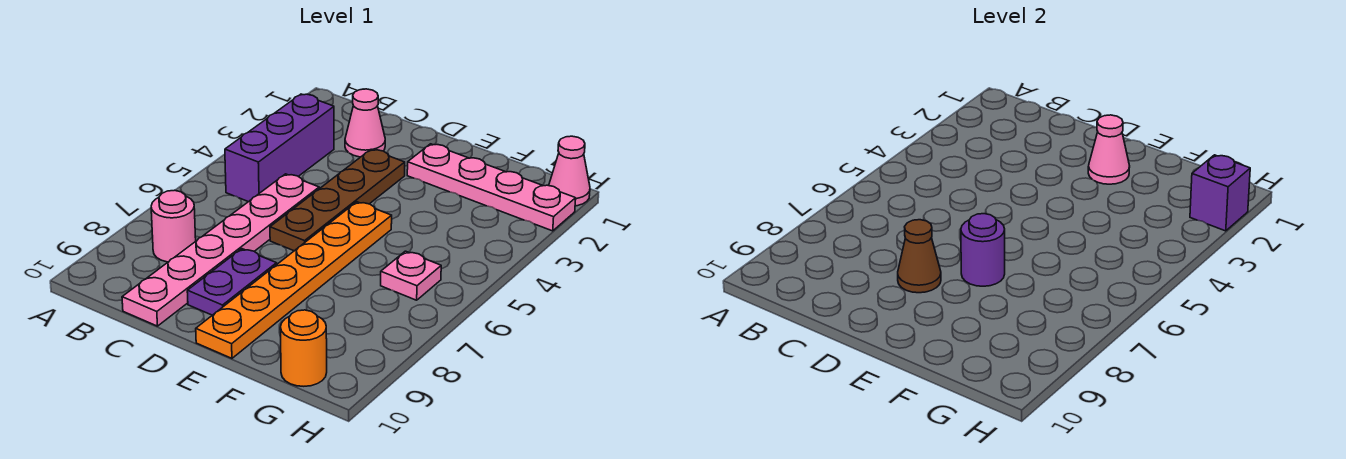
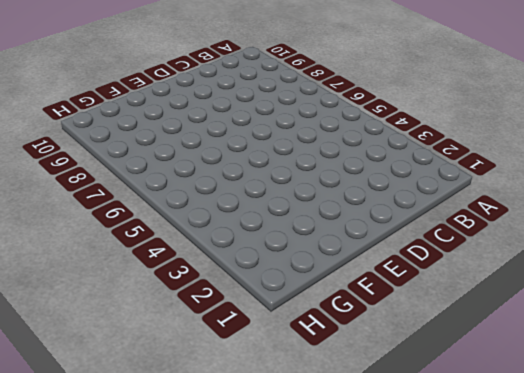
none -> purple 1x3 brick [225,94,334,202]
none -> pink 1x1 round brick [151,190,196,262]
none -> pink 1x1 cone [345,89,385,157]

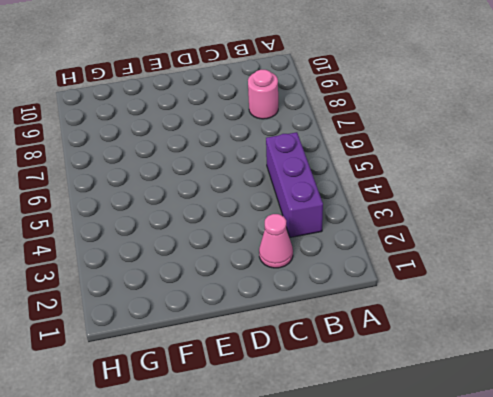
none -> pink 1x6 plate [122,174,319,326]
none -> brown 1x4 plate [270,149,405,251]
none -> purple 1x2 plate [187,249,277,315]

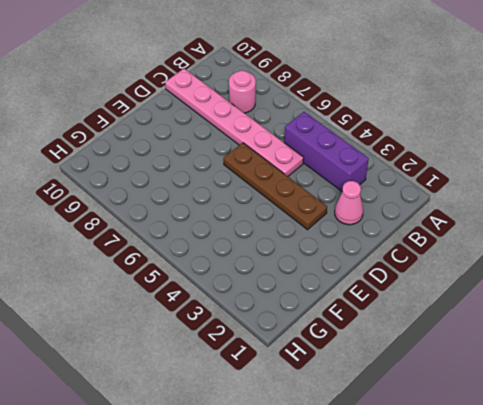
none -> purple 1x2 plate [187,249,277,315]
none -> pink 1x4 plate [407,144,576,231]
none -> orange 1x6 plate [196,202,392,358]

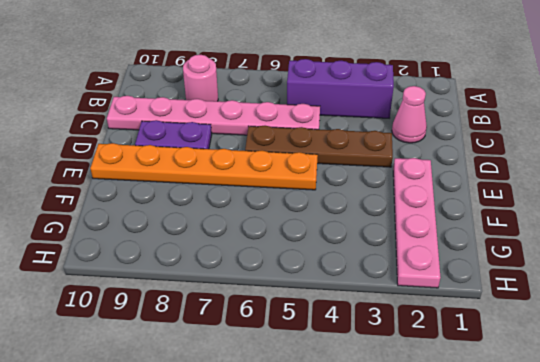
none -> pink 1x1 plate [381,251,441,300]
none -> orange 1x1 round brick [280,310,327,386]
none -> pink 1x1 cone [549,136,590,206]

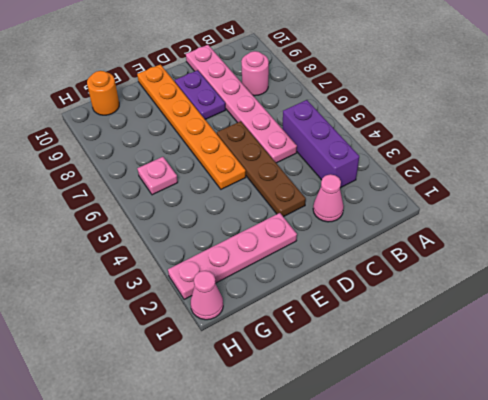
none -> brown 1x1 cone [898,220,941,293]
none -> pink 1x1 cone [1088,115,1130,184]
none -> purple 1x1 round brick [961,214,1005,286]

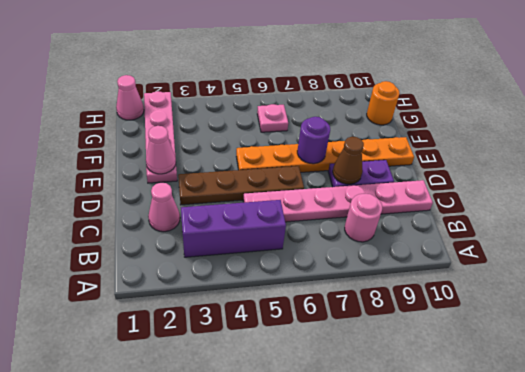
none -> purple 1x1 brick [1190,155,1250,231]

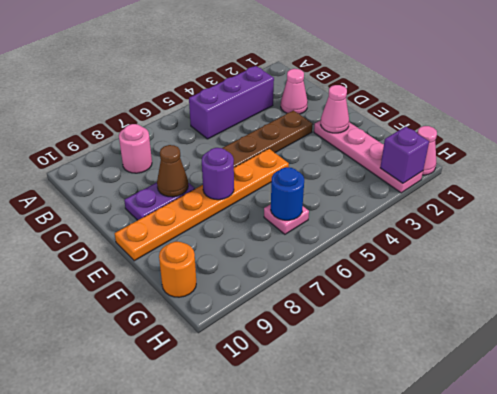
blue 1x1 round brick [271,167,304,220] -> none
none -> pink 1x6 plate [122,174,319,326]

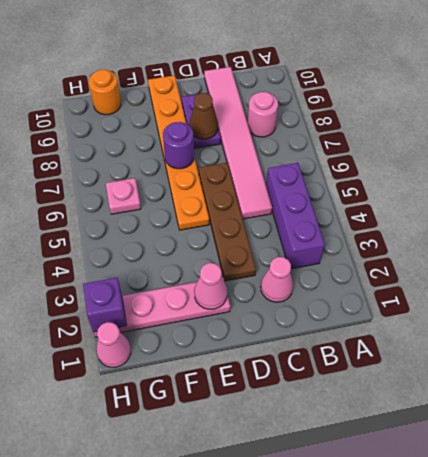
pink 1x6 tile [204,67,272,219] -> pink 1x6 plate [122,174,319,326]

